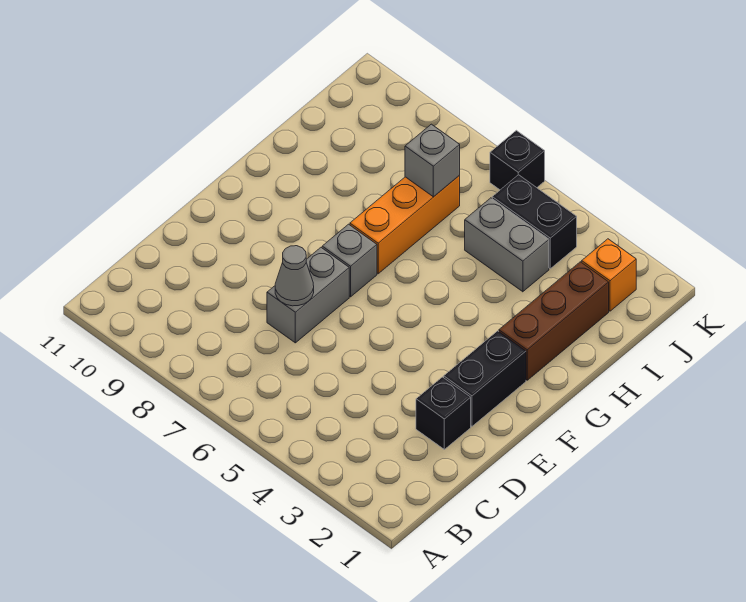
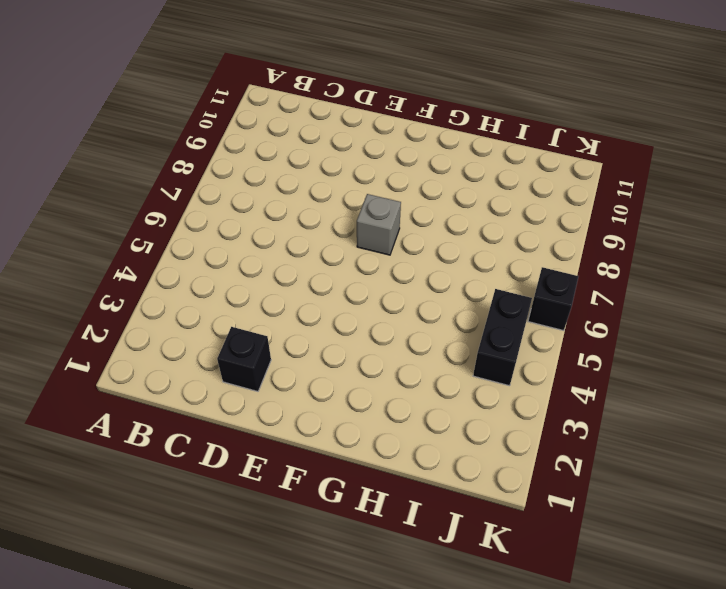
none -> grey 1x2 brick [267,248,349,343]
none -> black 1x2 brick [444,331,526,426]
none -> brown 1x3 brick [499,262,609,380]

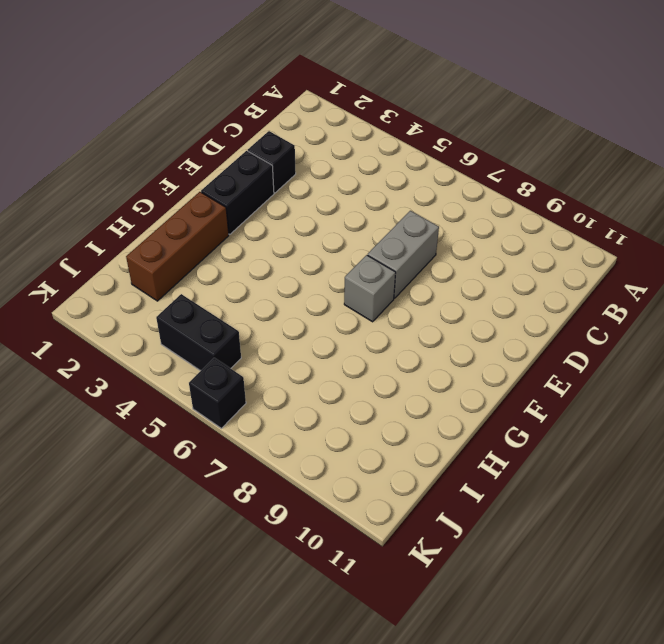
none -> orange 1x3 brick [350,176,460,274]
none -> grey 1x2 brick [465,198,549,292]
none -> orange 1x1 brick [582,239,636,311]

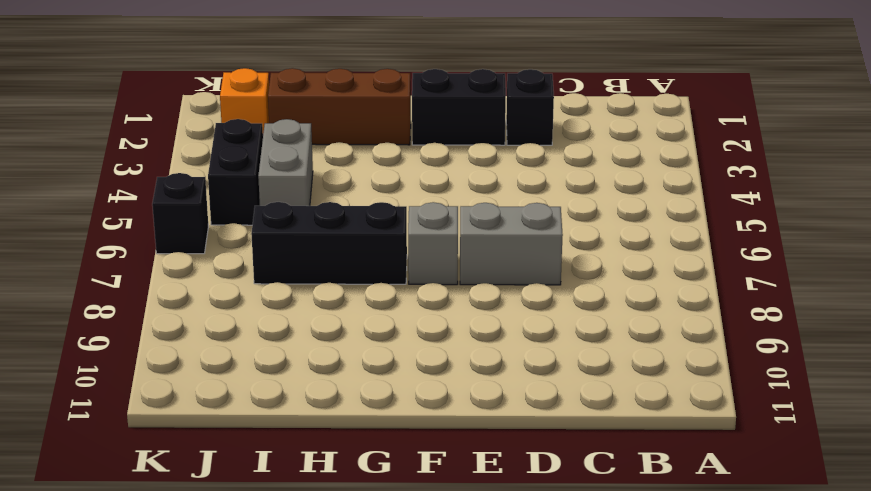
black 1x3 brick [251,202,407,284] -> orange 1x3 brick [350,176,460,274]
none -> grey 1x1 cone [275,246,314,306]
none -> grey 1x1 brick [405,124,460,197]

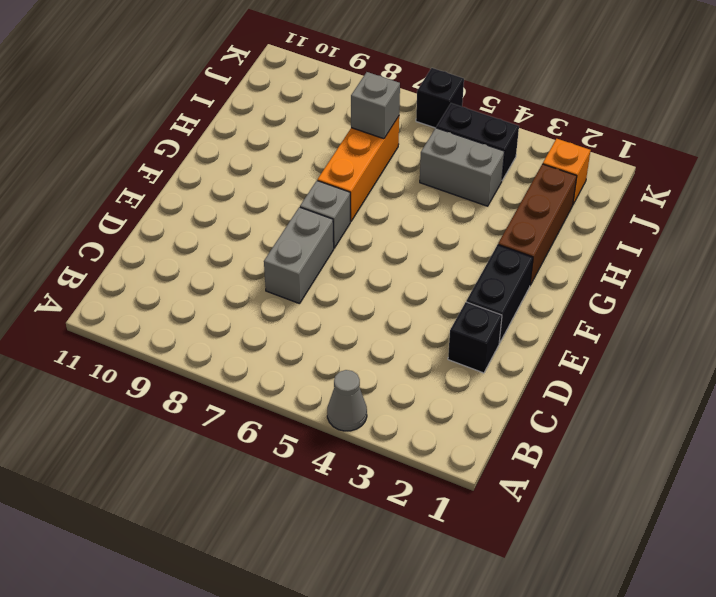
grey 1x1 cone [327,370,367,431] -> grey 1x1 cone moved to [275,246,314,306]

